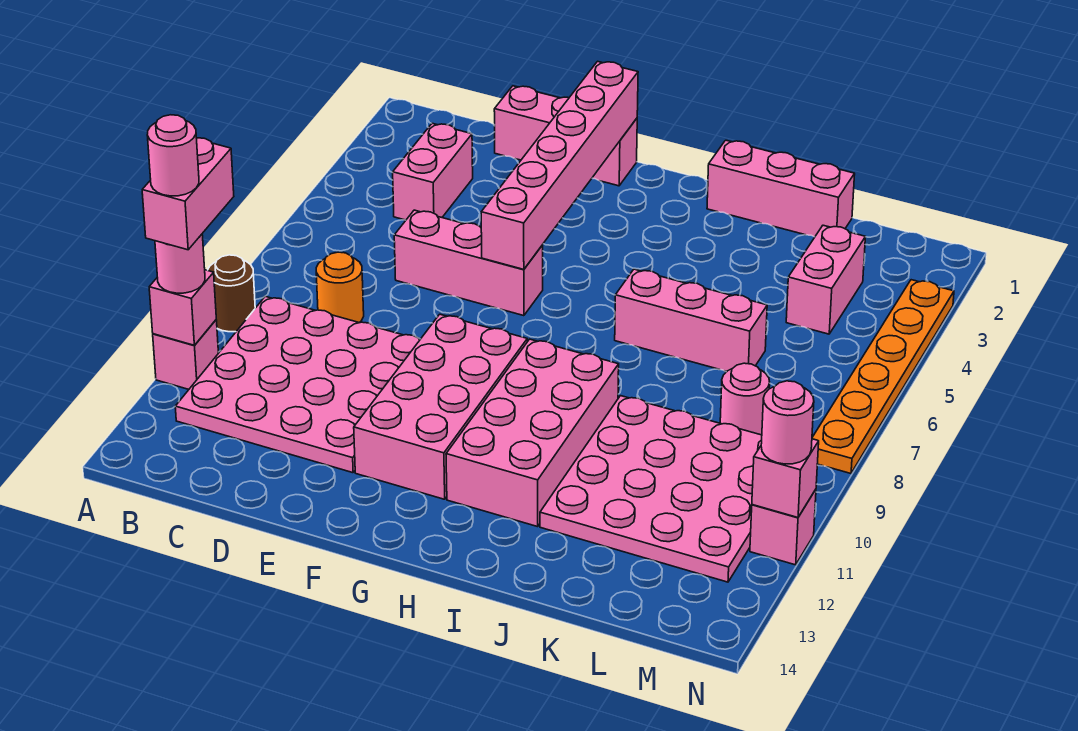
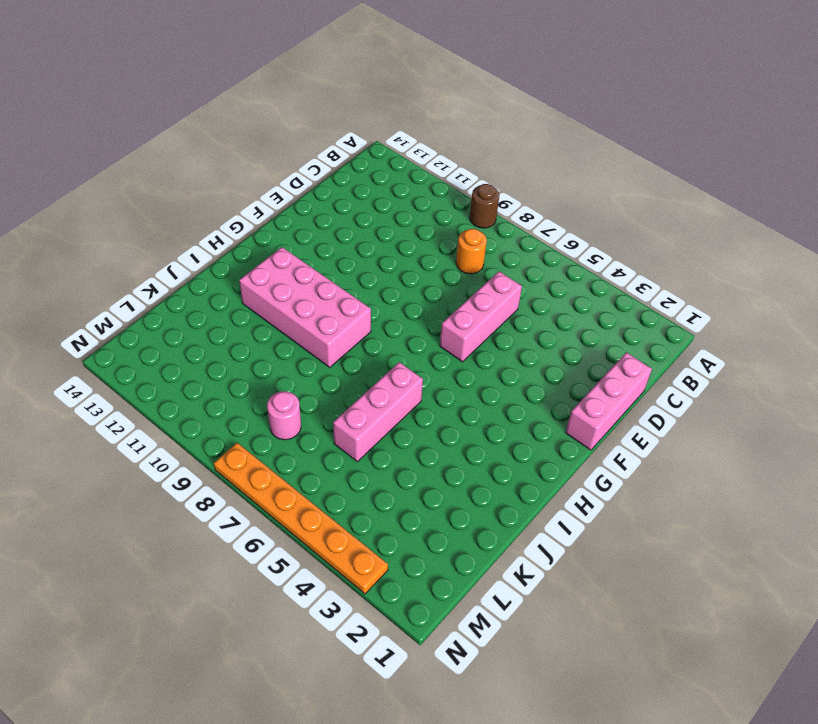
none -> pink 1x1 brick [153,320,218,389]
none -> pink 4x4 plate [175,296,420,473]
none -> pink 1x2 brick [393,123,473,220]

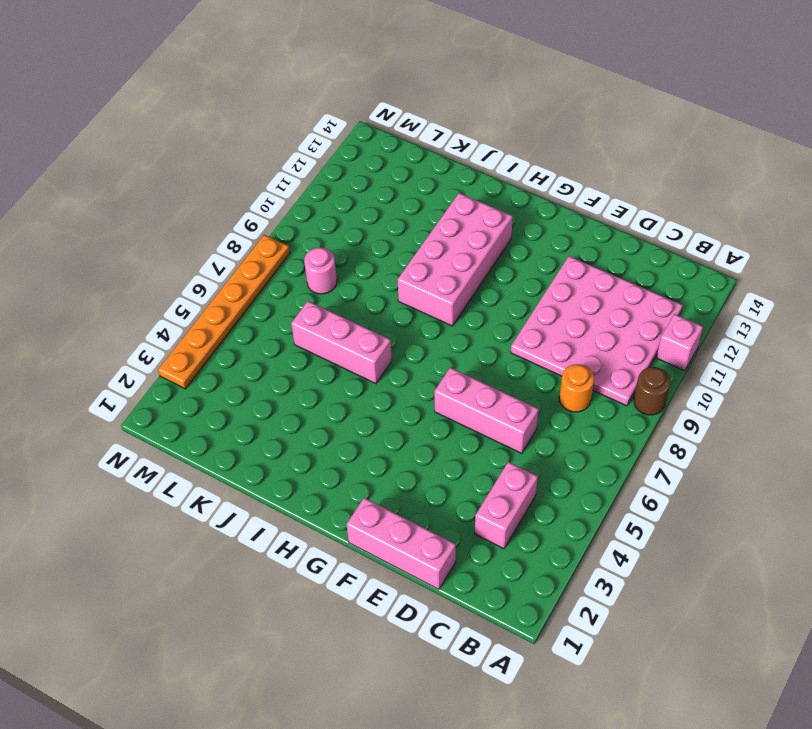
none -> pink 2x4 brick [354,314,527,499]
none -> pink 1x3 brick [707,140,855,237]
none -> pink 4x4 plate [540,396,762,582]

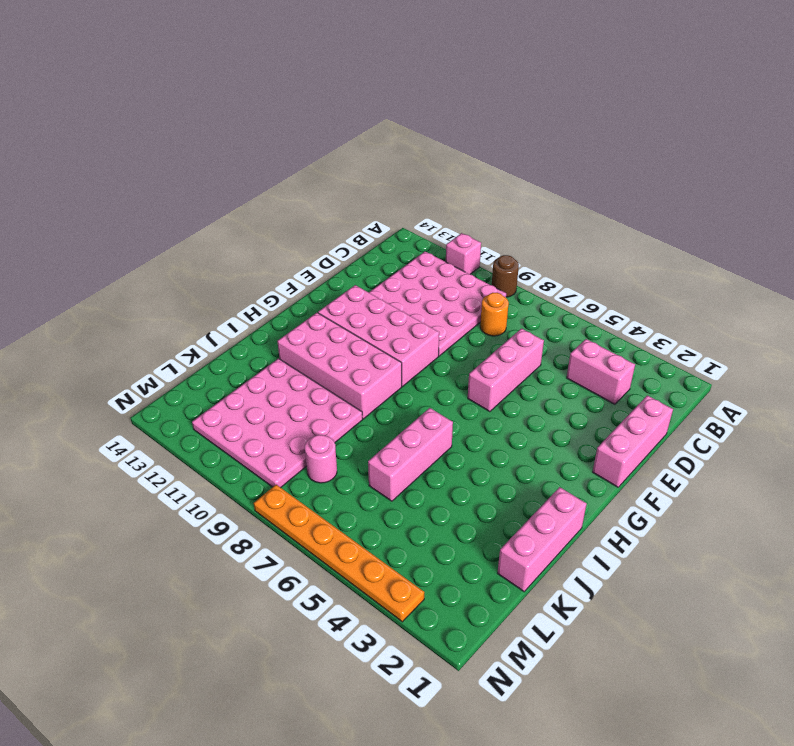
none -> pink 1x2 brick [786,225,865,334]
none -> pink 1x1 brick [750,490,816,565]
none -> pink 1x1 brick [149,270,216,345]

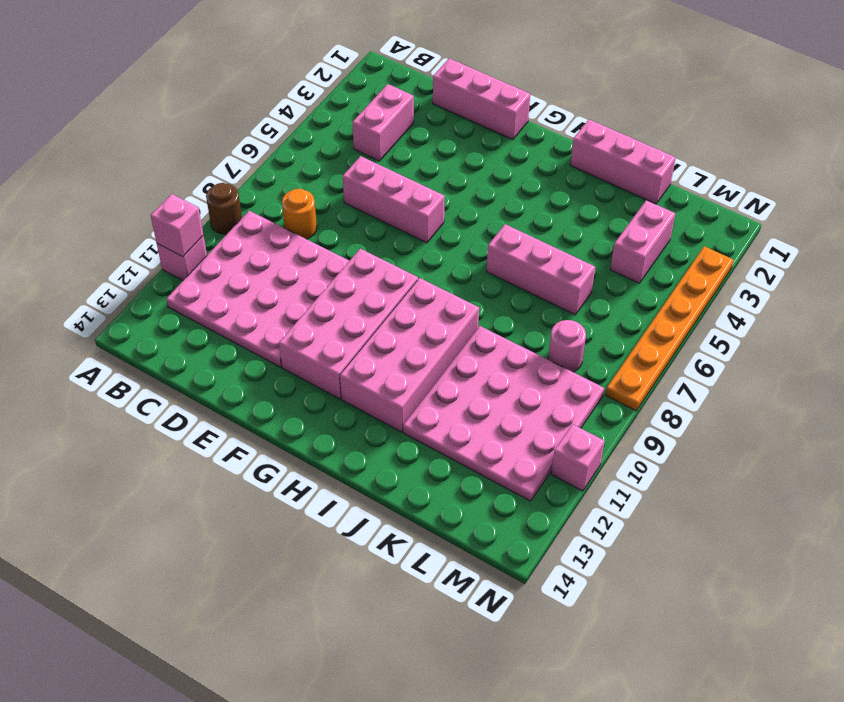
none -> pink 1x6 brick [481,61,638,269]
none -> pink 1x1 brick [752,439,819,517]
none -> pink 1x1 round brick [155,234,205,293]

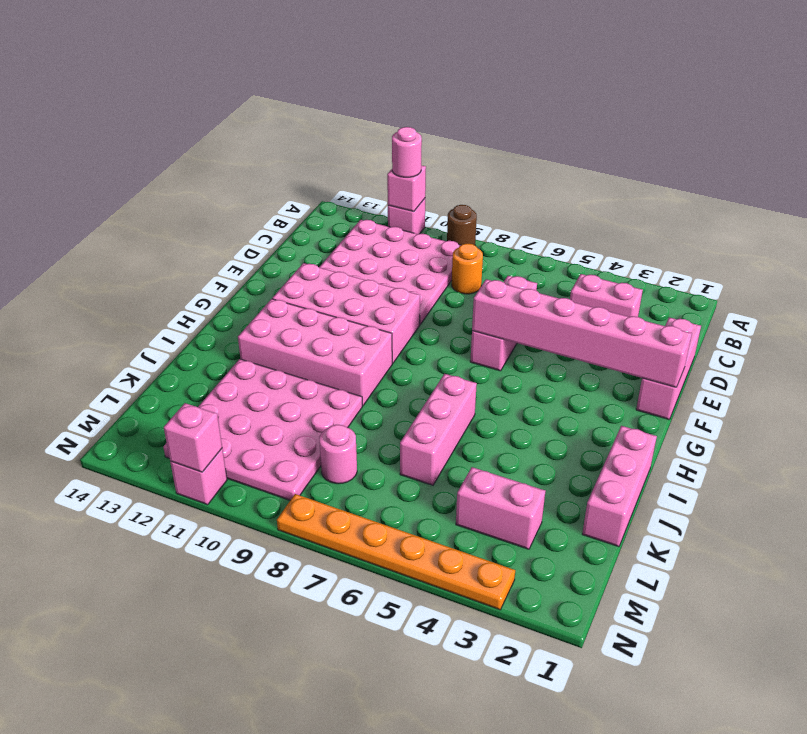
none -> pink 1x1 round brick [761,381,814,464]
none -> pink 1x2 brick [142,138,234,250]
none -> pink 1x1 round brick [147,115,199,196]

